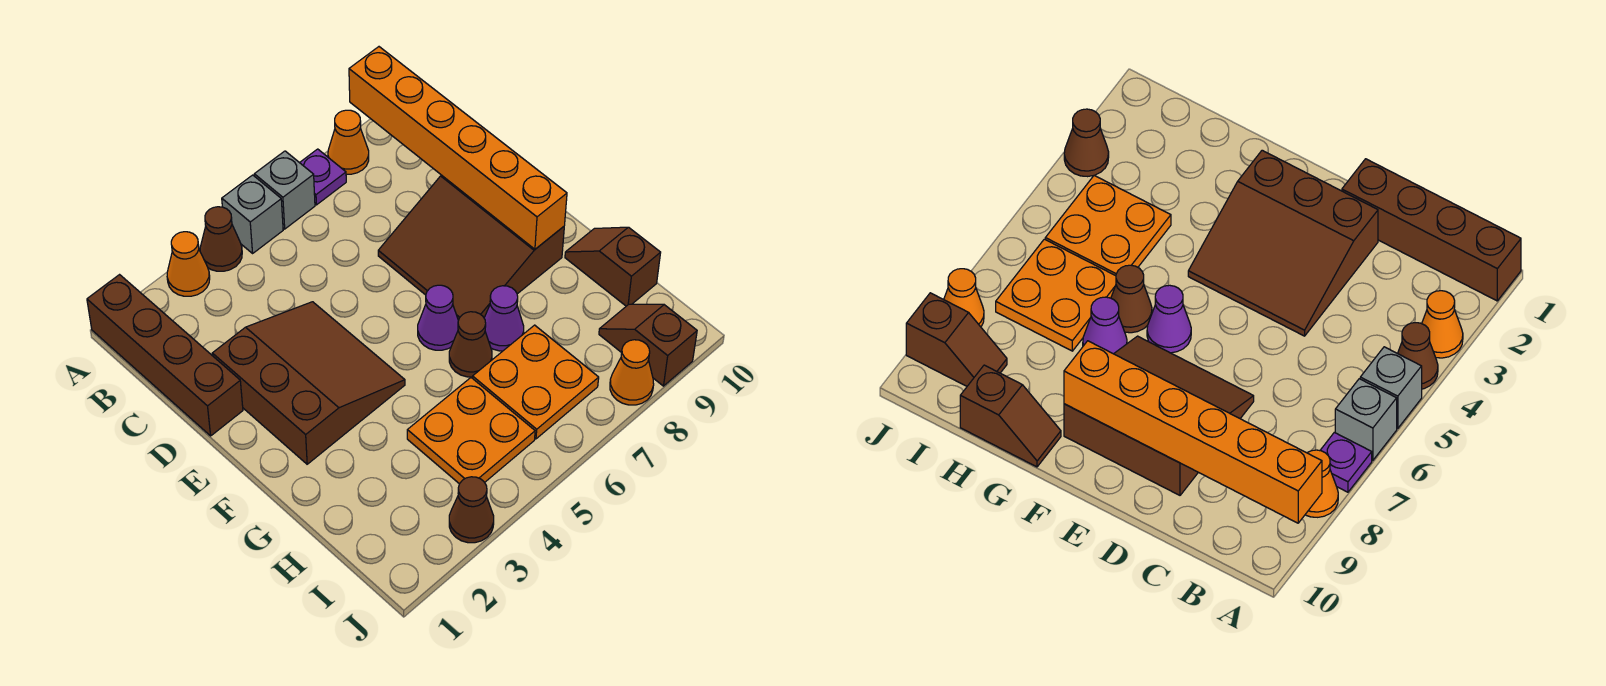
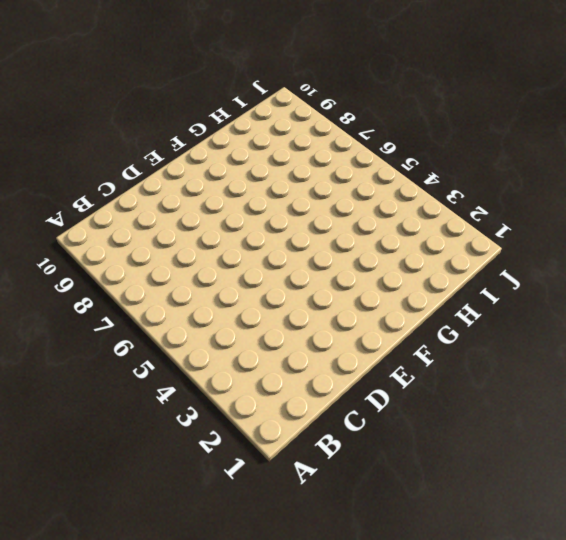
none -> brown 1x4 brick [87,275,243,436]
none -> orange 1x1 cone [167,232,210,296]
none -> brown 1x1 cone [200,207,242,271]

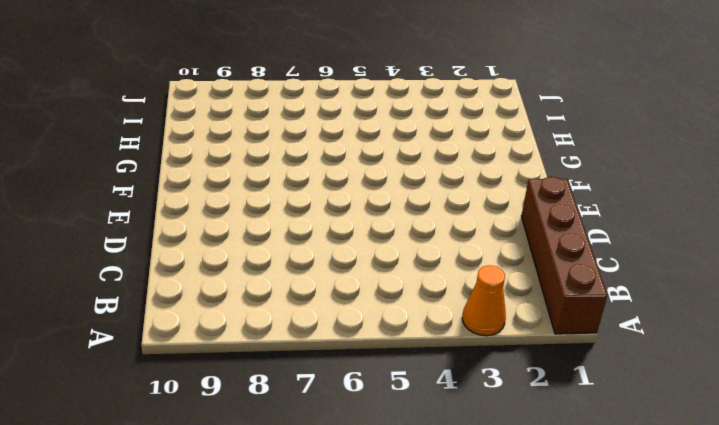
none -> brown 1x1 cone [200,207,242,271]
none -> grey 1x1 brick [222,175,283,253]
none -> grey 1x1 brick [254,151,315,229]

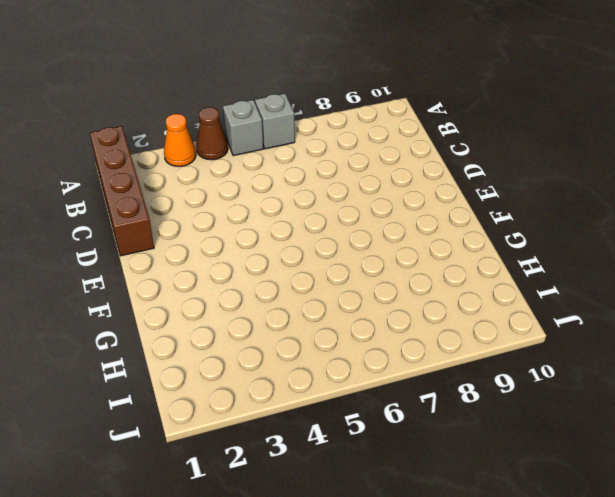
none -> purple 1x1 plate [300,149,346,205]
none -> orange 1x1 cone [328,110,369,174]
none -> brown 3x3 slope [212,302,405,464]

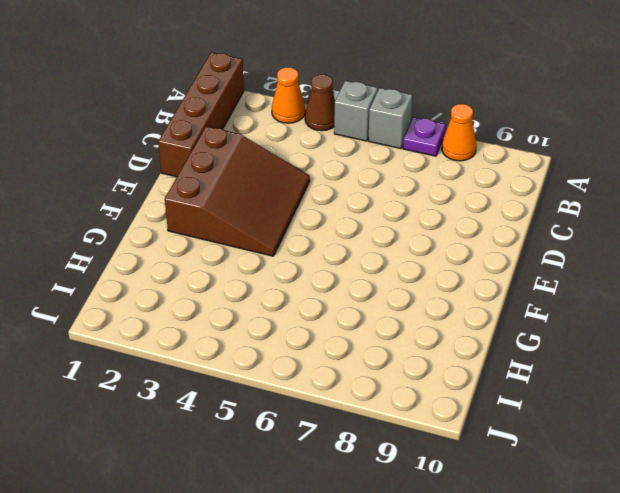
none -> brown 3x3 slope [378,175,564,320]
none -> purple 1x1 cone [418,285,458,350]
none -> brown 1x1 cone [449,312,492,377]

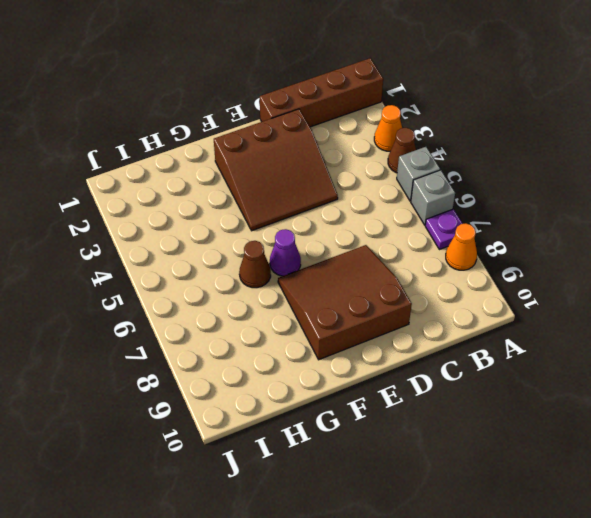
none -> purple 1x1 cone [484,286,524,351]
none -> brown 1x2 slope [565,227,661,306]
none -> orange 2x2 plate [407,378,535,484]

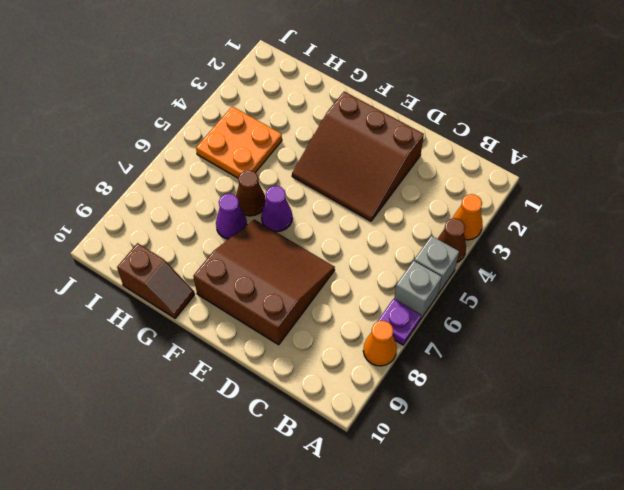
none -> brown 1x4 brick [87,275,243,436]
none -> orange 2x2 plate [473,325,599,439]
none -> brown 1x2 slope [599,304,697,386]

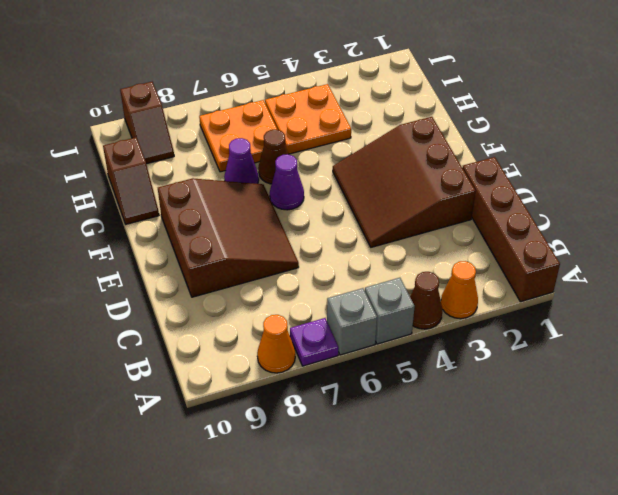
none -> brown 1x1 cone [449,477,494,543]
none -> orange 1x1 cone [610,340,654,405]
none -> orange 1x6 brick [349,47,567,249]

